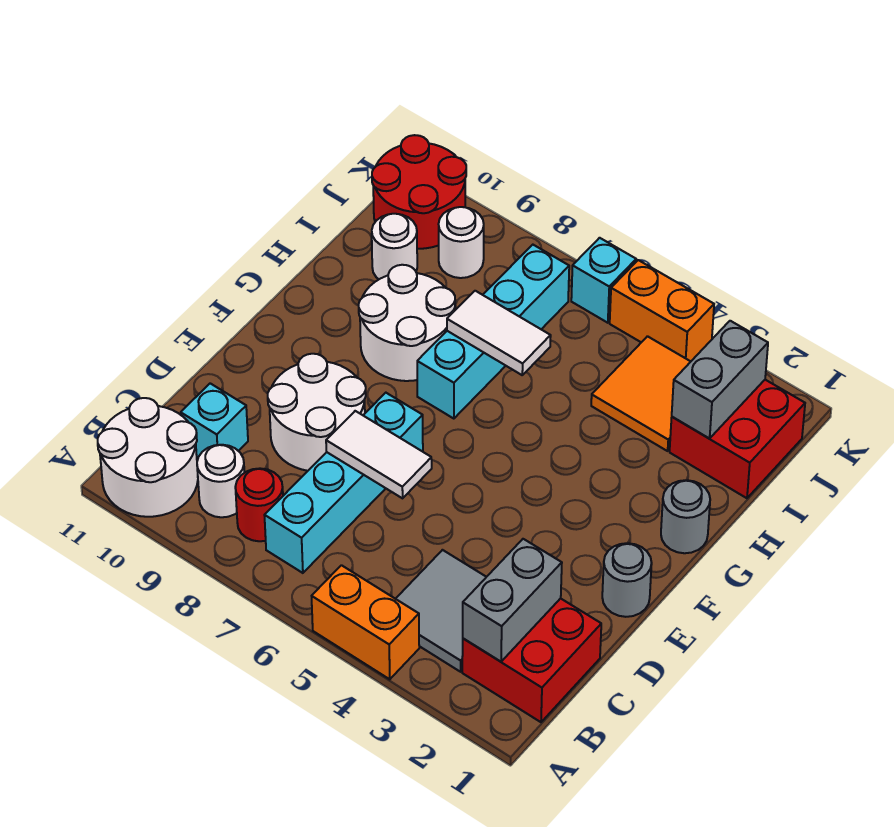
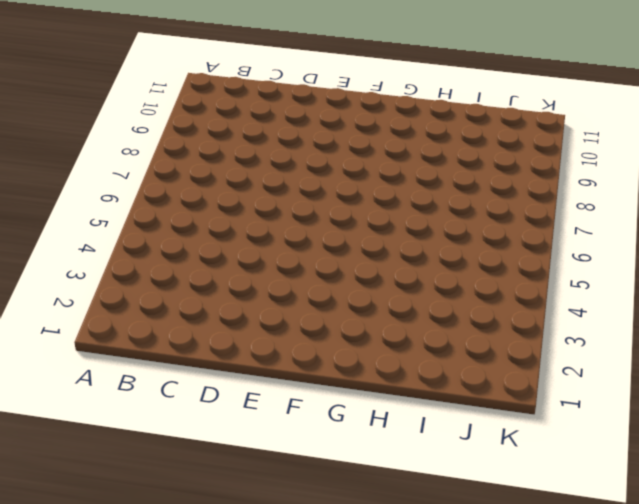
none -> orange 1x2 brick [312,565,419,679]
none -> white 2x2 round brick [98,398,198,517]
none -> red 2x2 brick [462,598,601,722]

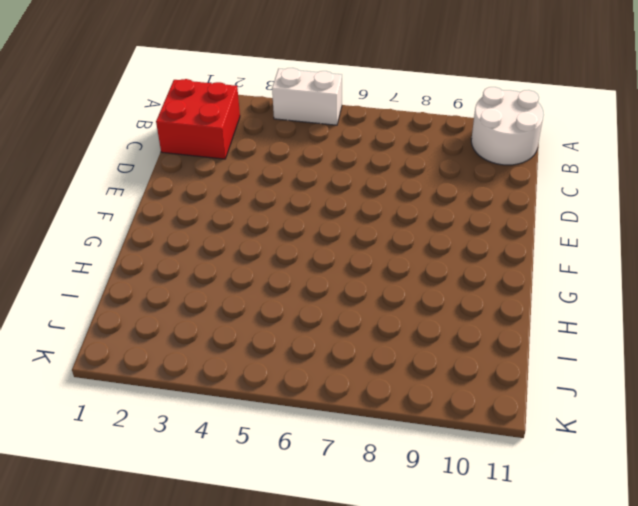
white 1x2 brick [272,68,342,125] -> orange 1x2 brick [312,565,419,679]
none -> grey 2x2 tile [396,550,486,672]
none -> cyan 1x4 brick [264,393,423,573]
none -> red 1x1 round brick [235,468,283,541]

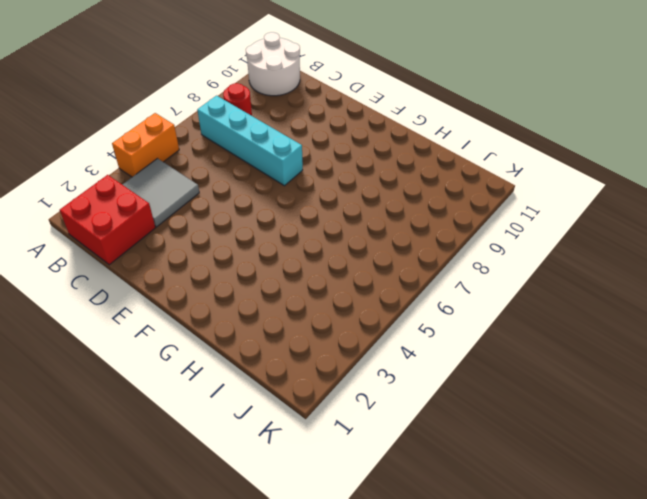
none -> white 1x1 round brick [197,445,244,517]
none -> cyan 1x1 brick [181,383,248,457]
none -> white 2x2 round brick [268,354,366,471]

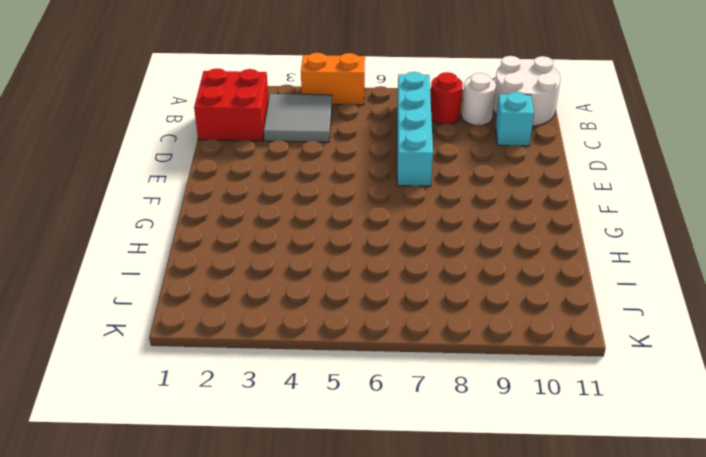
none -> white 2x2 round brick [268,354,366,471]
none -> grey 1x1 round brick [602,543,652,617]
none -> grey 1x1 round brick [661,480,710,553]

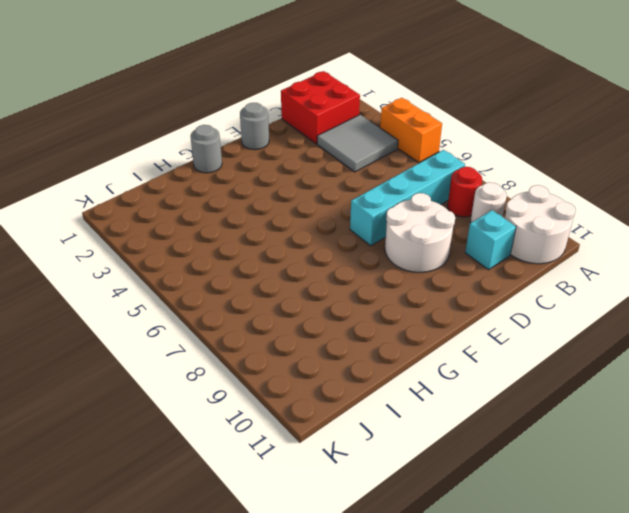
none -> cyan 1x4 brick [417,245,569,419]
none -> white 2x2 round brick [359,265,455,381]
none -> red 2x2 brick [670,380,805,498]

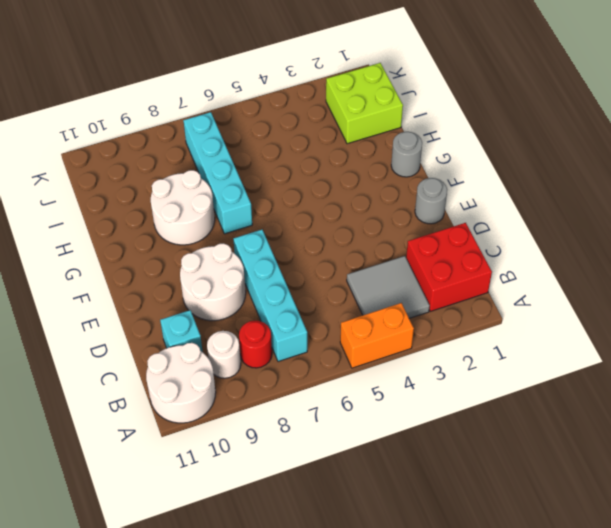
lime 2x2 brick [326,63,403,144] -> red 2x2 brick [670,380,805,498]
none -> orange 2x2 tile [591,336,691,451]
none -> white 1x1 round brick [372,214,417,279]
none -> white 1x1 round brick [439,207,484,278]

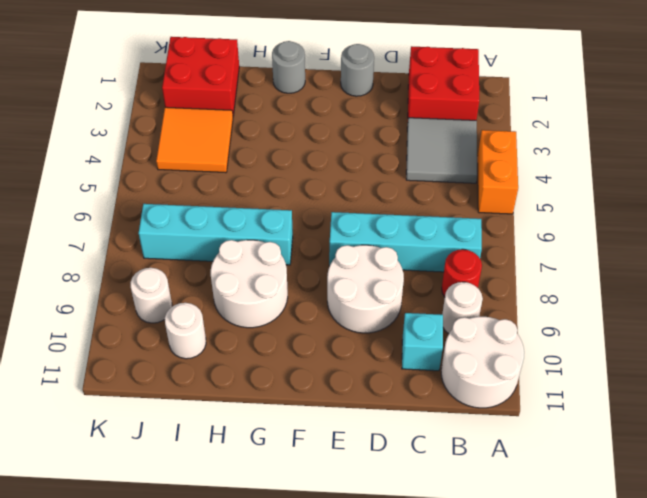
none -> red 2x2 round brick [372,135,466,249]
none -> orange 1x2 brick [610,260,714,361]
none -> cyan 1x1 brick [571,238,636,323]

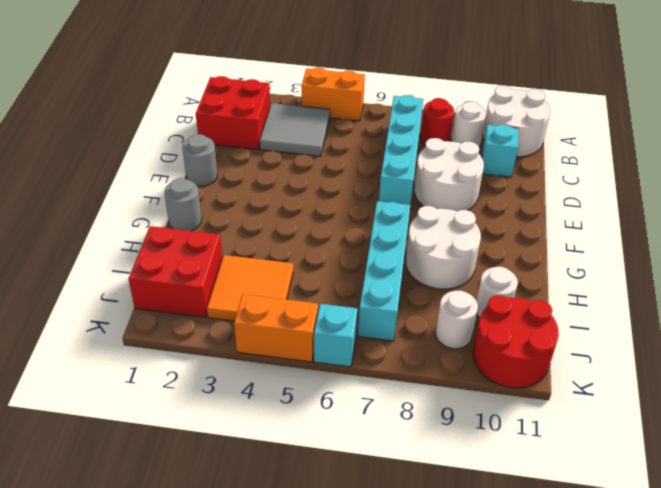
none -> grey 1x2 brick [463,539,562,662]
none -> white 1x2 tile [326,411,432,498]
none -> white 1x2 tile [447,291,551,375]

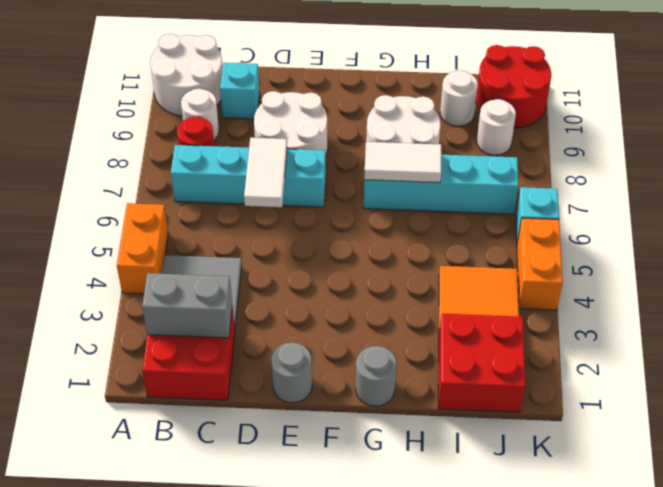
white 1x2 tile [364,142,441,183] -> white 1x2 tile turned to [447,291,551,375]
none -> grey 1x2 brick [672,321,768,438]

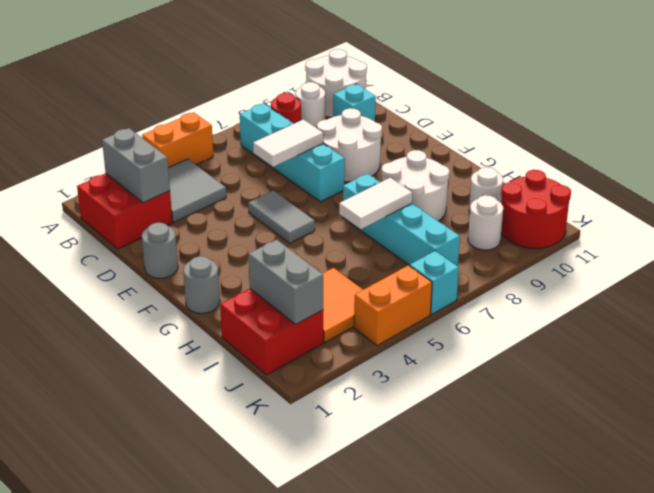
grey 1x2 tile [248,191,315,243] -> none

